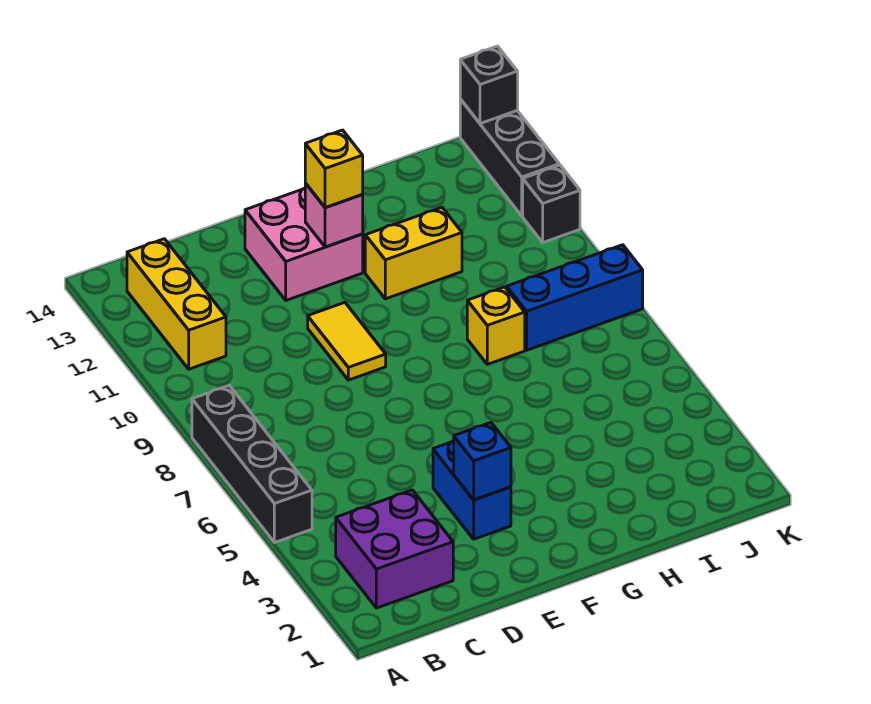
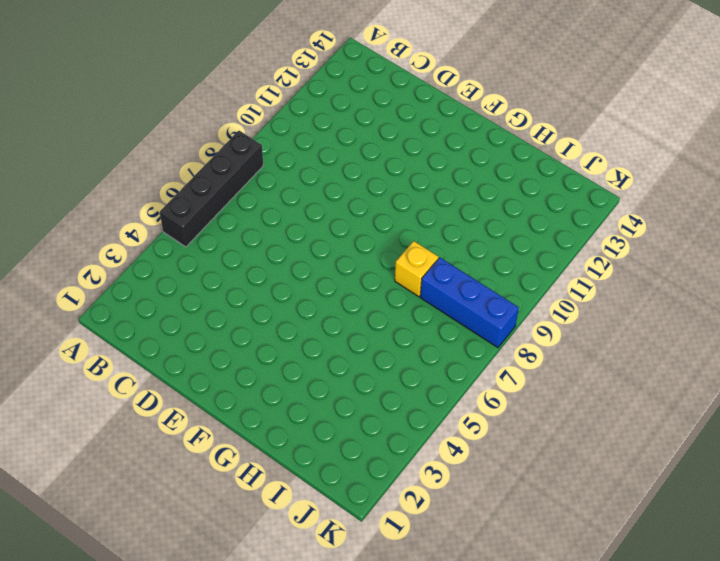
none -> purple 2x2 brick [336,490,453,608]
none -> yellow 1x3 brick [127,239,226,369]
none -> blue 1x2 brick [433,441,511,539]

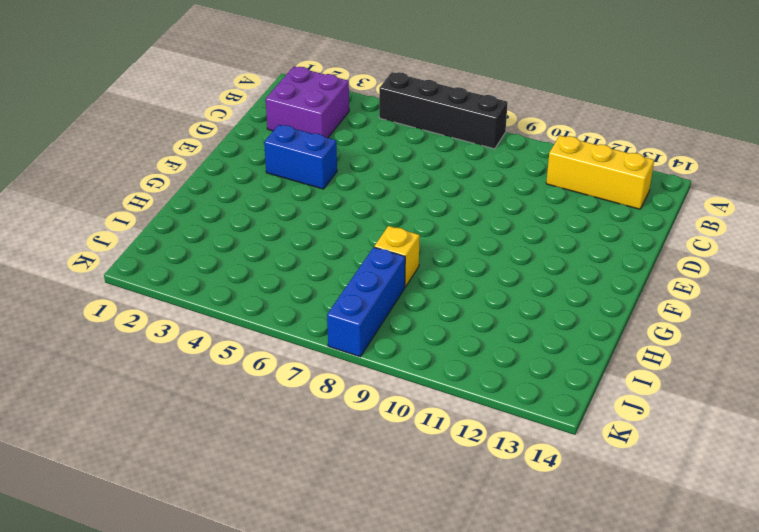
none -> yellow 1x2 tile [308,303,386,380]
none -> pink 2x2 brick [245,188,363,300]
none -> yellow 1x2 brick [365,208,462,299]

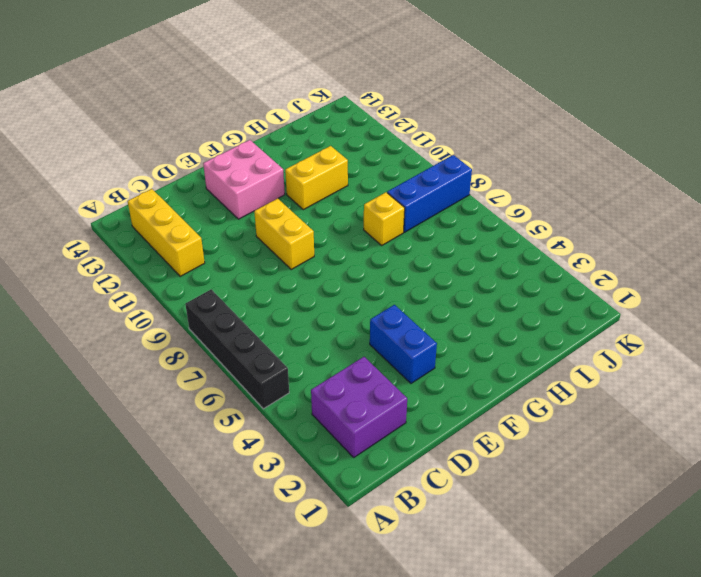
yellow 1x2 brick [254,199,314,269] -> yellow 1x2 tile [308,303,386,380]
none -> black 1x1 brick [523,165,580,242]
none -> black 1x3 brick [460,99,559,216]
none -> blue 1x1 brick [454,423,511,500]

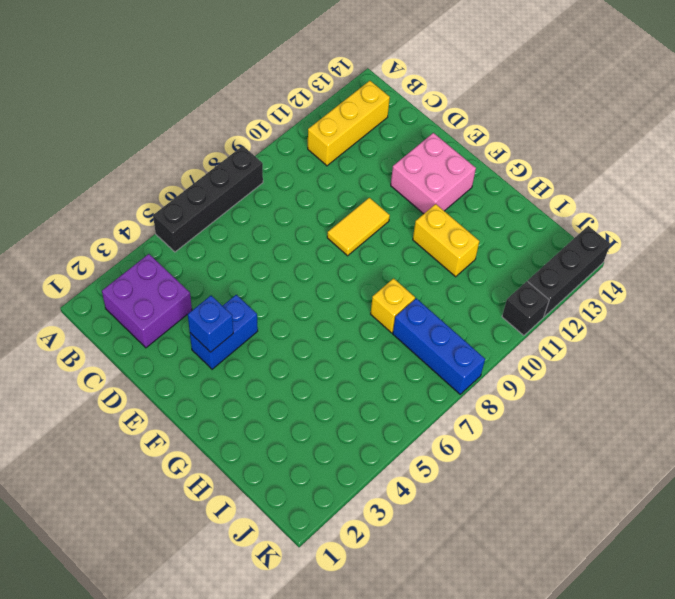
none -> pink 1x1 brick [305,183,363,247]
none -> black 1x1 brick [460,46,518,124]
none -> yellow 1x1 brick [305,130,363,208]

